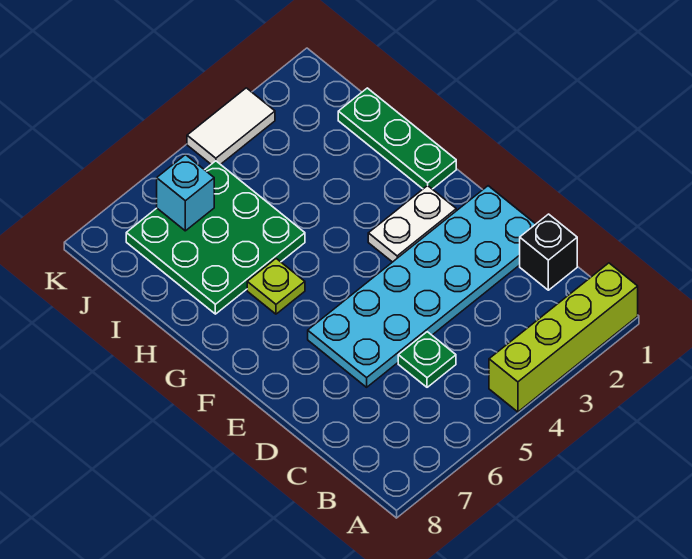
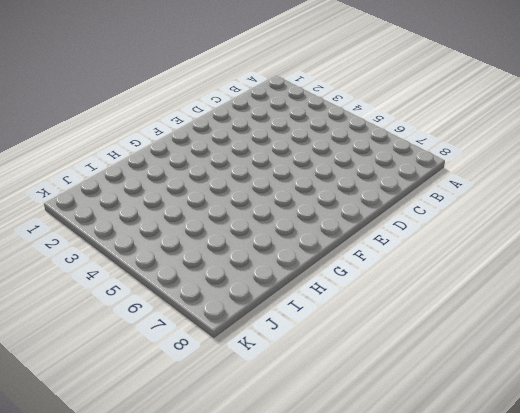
none -> lime 1x4 brick [489,263,638,412]
none -> black 1x1 brick [520,214,577,290]

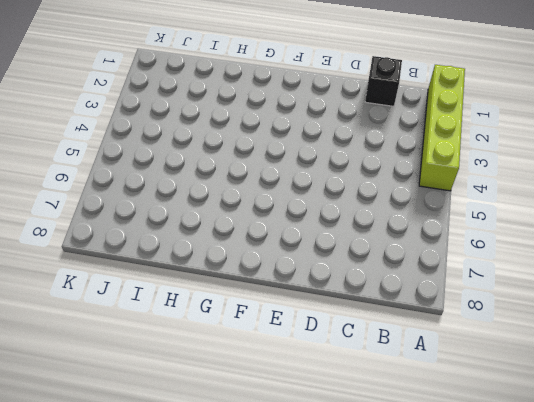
none -> green 1x1 plate [398,332,456,387]
none -> cyan 2x6 plate [308,186,535,387]

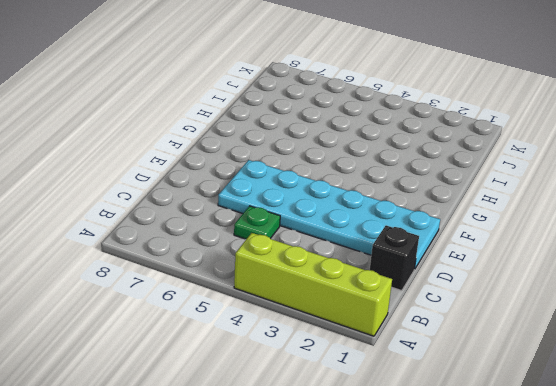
none -> white 1x2 plate [368,186,456,262]
none -> green 1x3 plate [338,88,456,189]

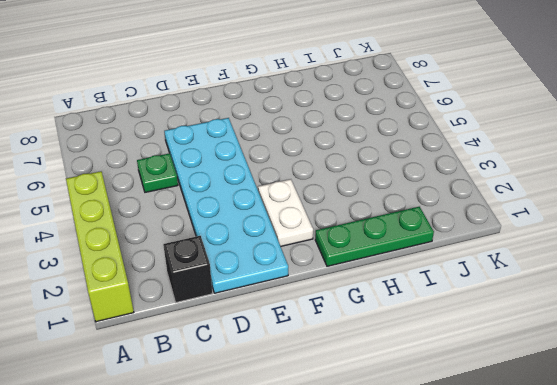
none -> lime 1x1 plate [247,259,305,314]
none -> green 3x3 plate [126,161,305,314]

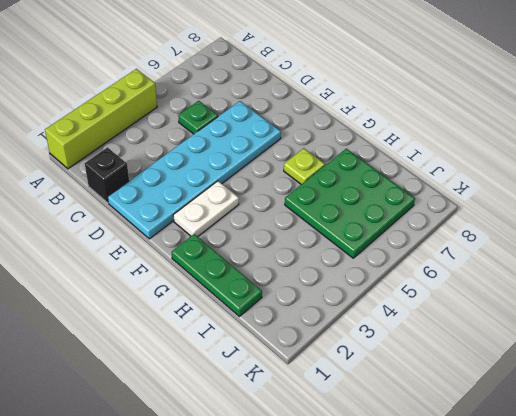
none -> white 1x2 tile [187,88,275,164]
none -> cyan 1x1 brick [157,155,214,231]

